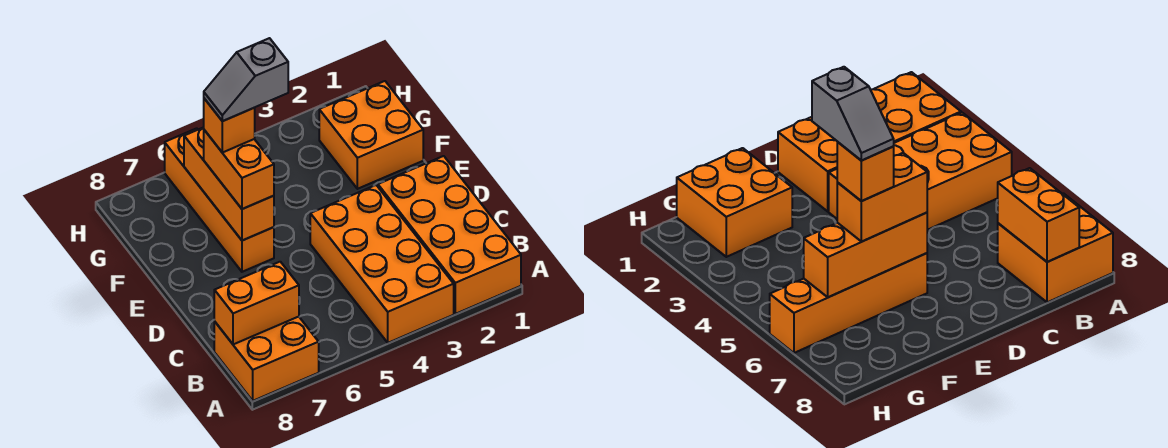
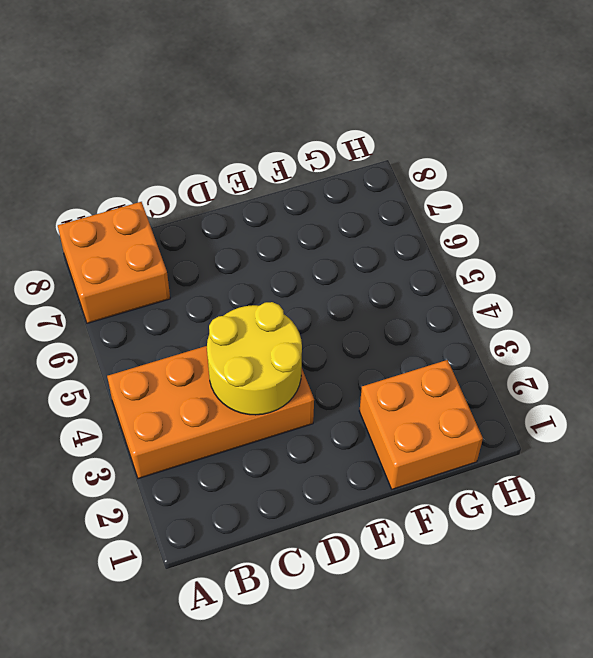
yellow 2x2 round brick [207,302,302,415] -> none
none -> orange 2x4 brick [378,156,521,314]
none -> orange 1x4 brick [165,128,274,272]

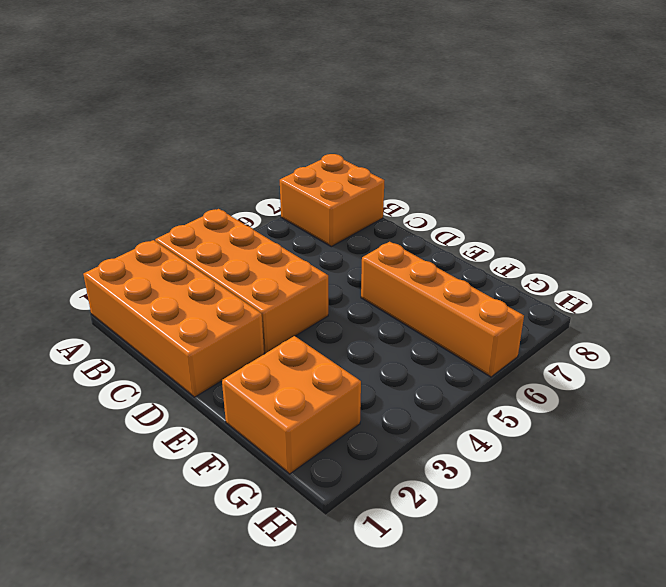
none -> orange 1x2 brick [214,262,299,344]
none -> orange 1x3 brick [184,127,274,241]

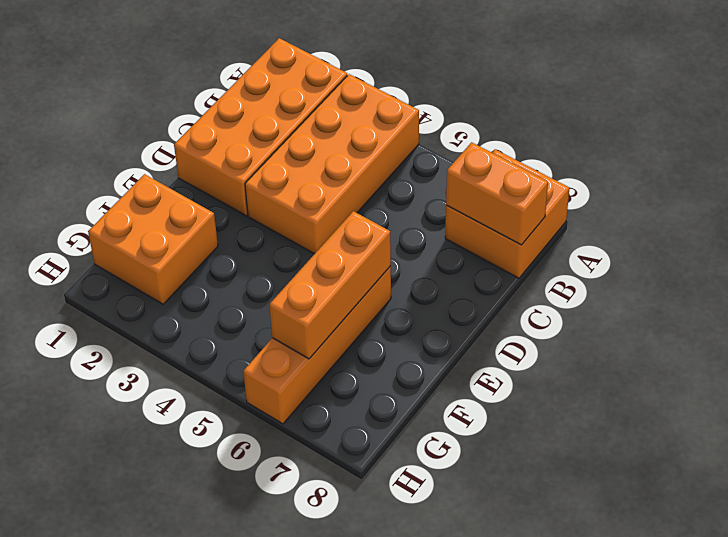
none -> orange 1x2 brick [204,130,274,209]
none -> orange 1x1 brick [204,99,255,153]

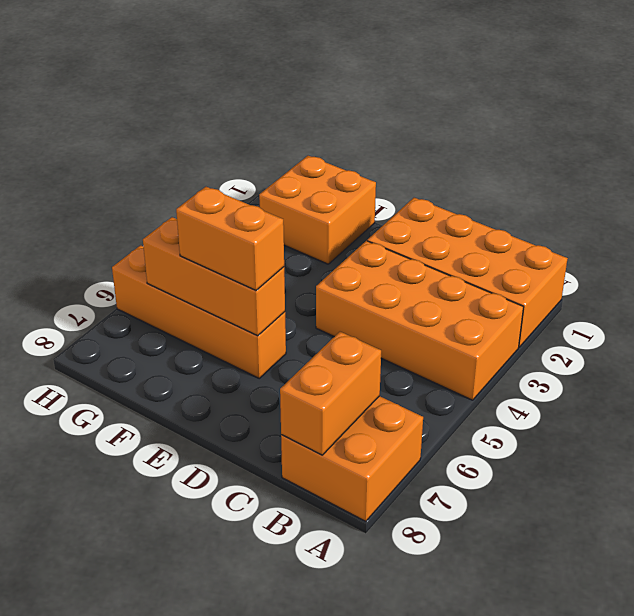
none -> orange 1x1 brick [204,99,255,153]
none -> grey 1x2 slope [204,38,288,121]

